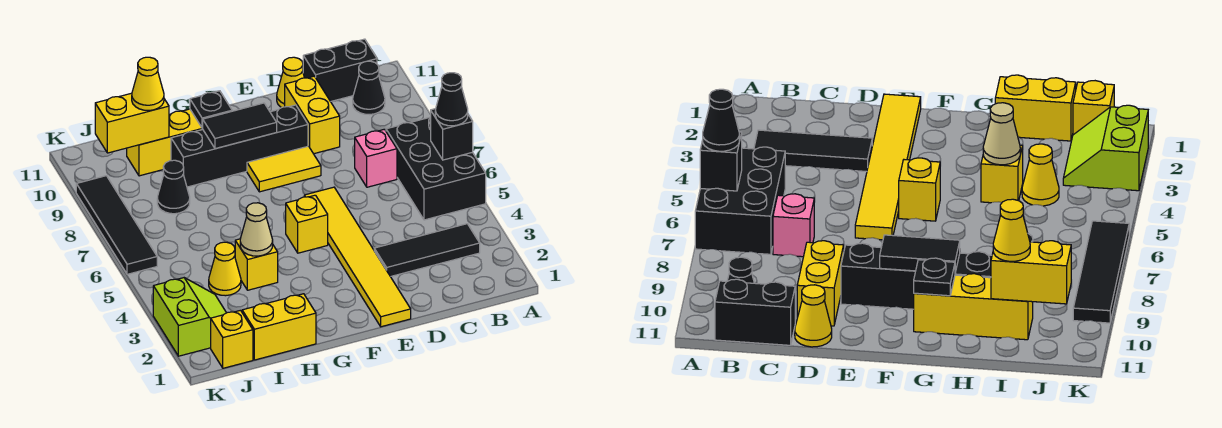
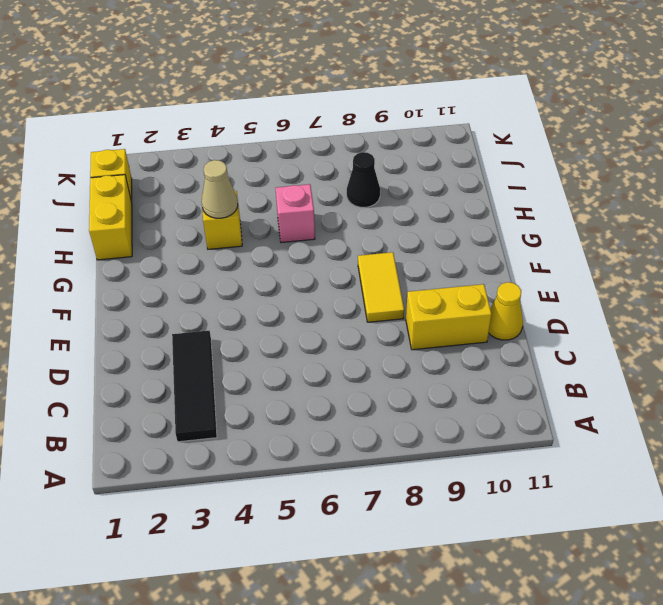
pink 1x1 brick [276,184,315,243] -> pink 1x1 brick moved to [355,129,397,187]
none -> black 2x3 brick [386,117,486,220]
none -> black 1x1 cone [353,61,385,115]
none -> black 1x2 brick [303,39,377,102]

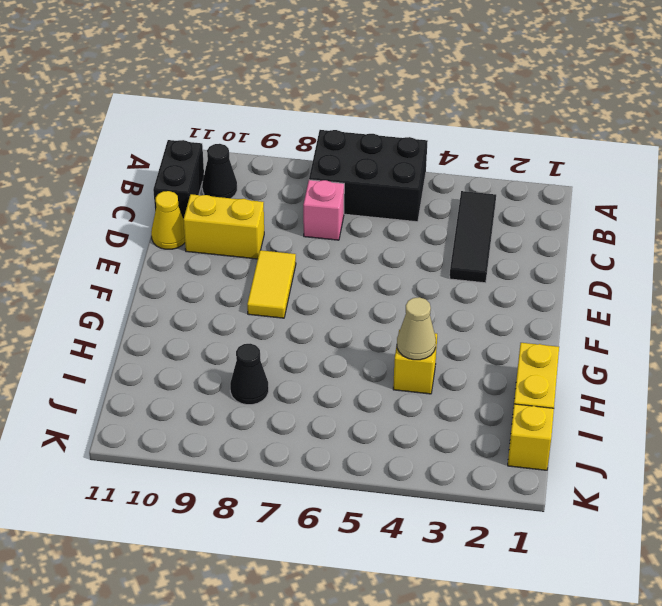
none -> yellow 1x6 tile [304,187,411,327]
none -> black 1x4 brick [171,105,308,187]
none -> yellow 1x1 brick [286,195,328,253]

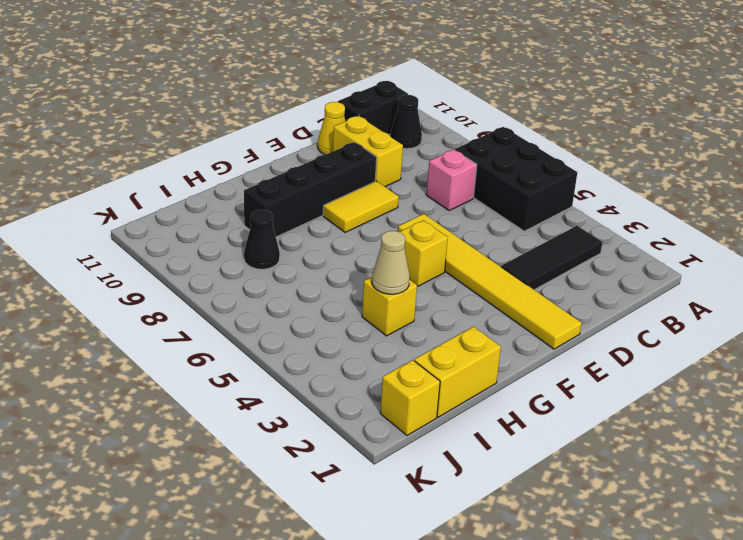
none -> yellow 1x3 brick [127,109,203,176]
none -> yellow 1x1 cone [209,242,241,296]
none -> lime 2x2 slope [153,278,226,356]

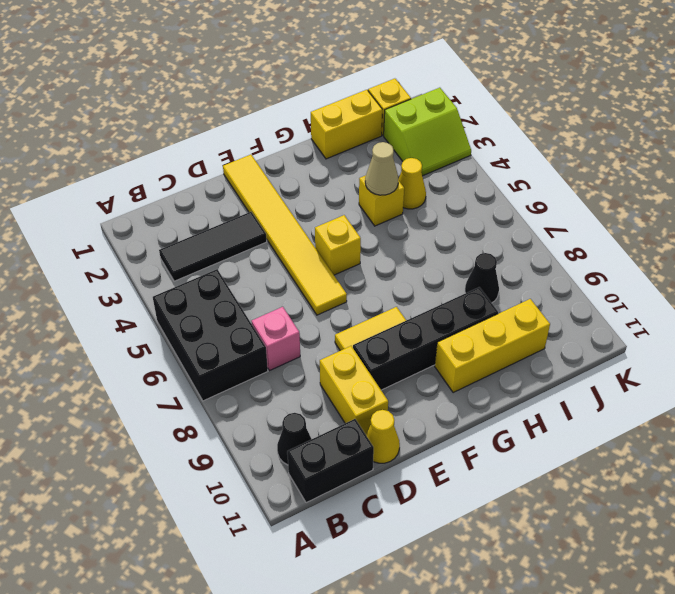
lime 2x2 slope [384,88,471,176] -> lime 2x2 slope turned to [153,278,226,356]
none -> black 1x4 tile [76,176,157,274]
none -> black 1x1 brick [431,109,473,160]
none -> black 1x2 tile [203,103,277,149]

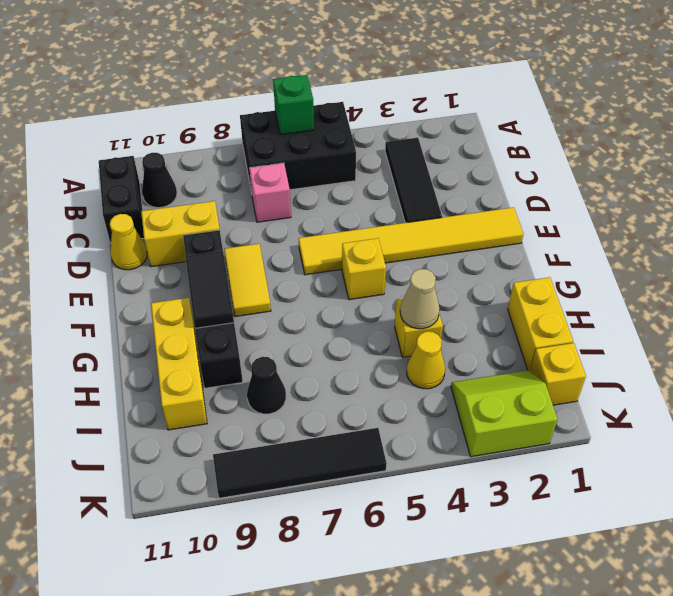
green 1x1 brick [273,75,314,135] -> black 1x1 brick [431,109,473,160]
none -> black 1x1 plate [190,91,232,128]
none -> yellow 1x2 brick [95,93,169,153]
none -> black 1x1 cone [435,73,468,126]

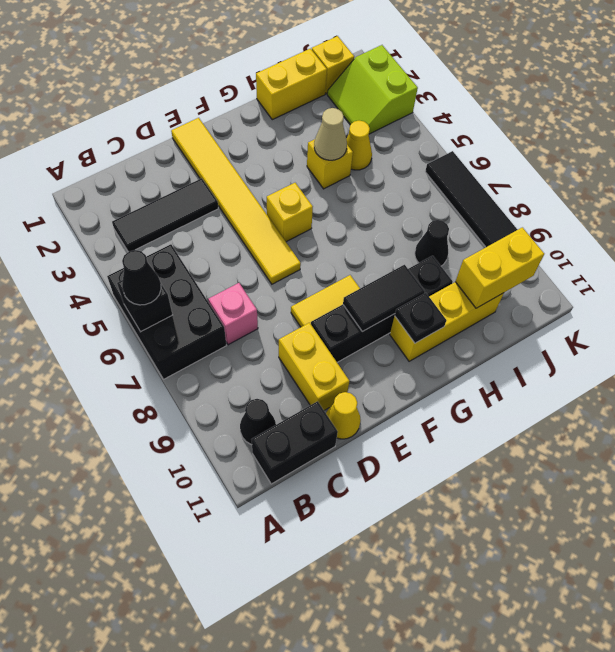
none -> yellow 1x1 cone [132,57,164,111]

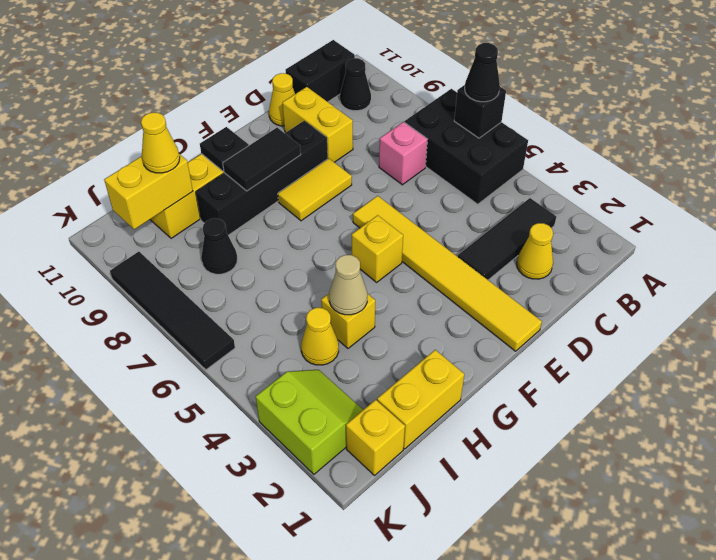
yellow 1x1 cone [517,223,553,279] -> none

